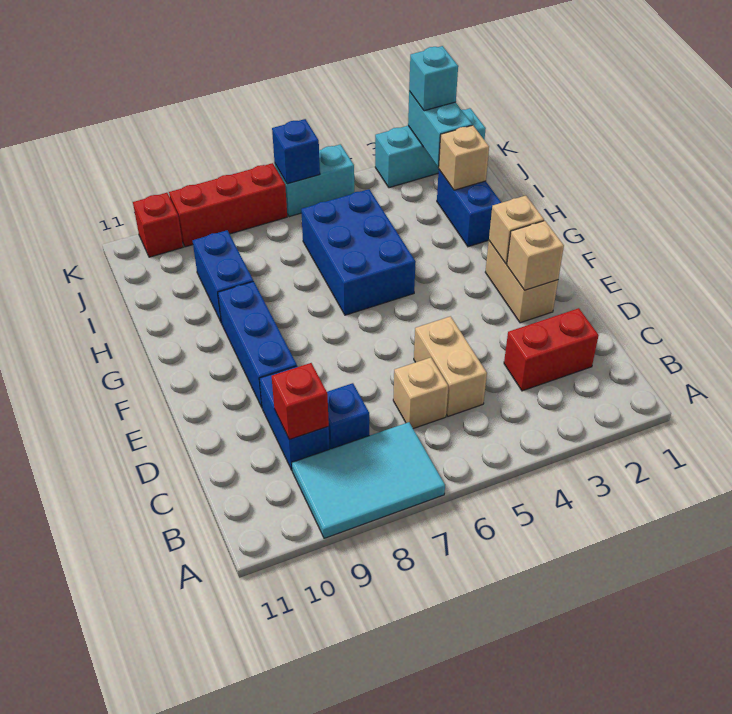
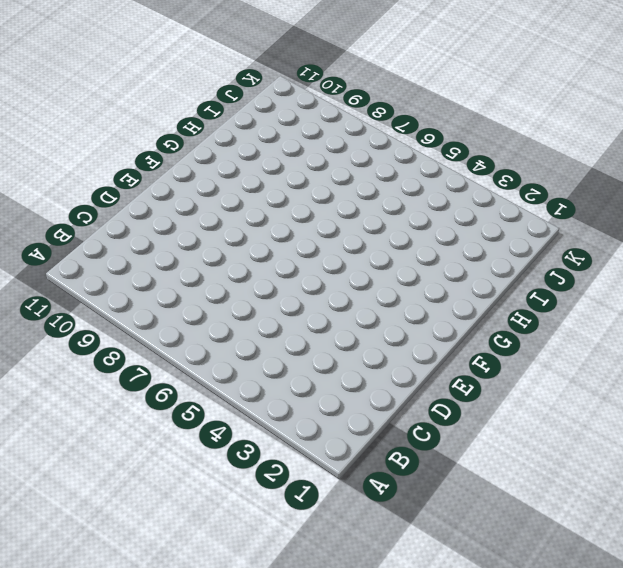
none -> cyan 2x3 tile [292,422,445,538]
none -> red 1x2 brick [504,308,599,391]
none -> tan 1x2 brick [414,316,487,416]

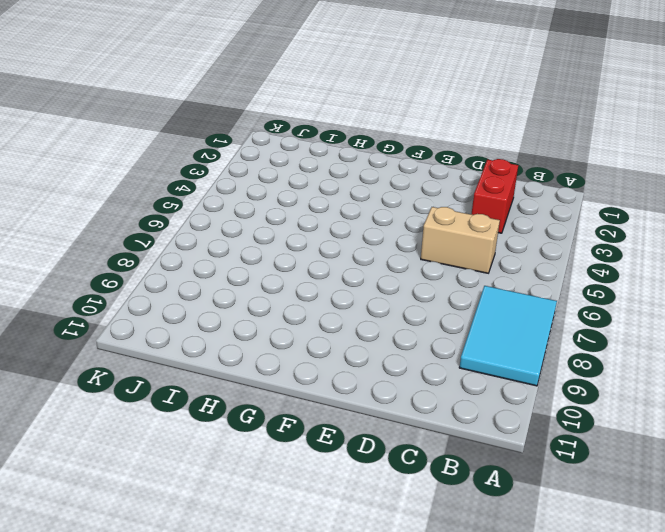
none -> tan 1x1 brick [393,357,448,429]
none -> blue 1x1 brick [327,383,369,449]
none -> blue 1x2 brick [259,366,330,470]

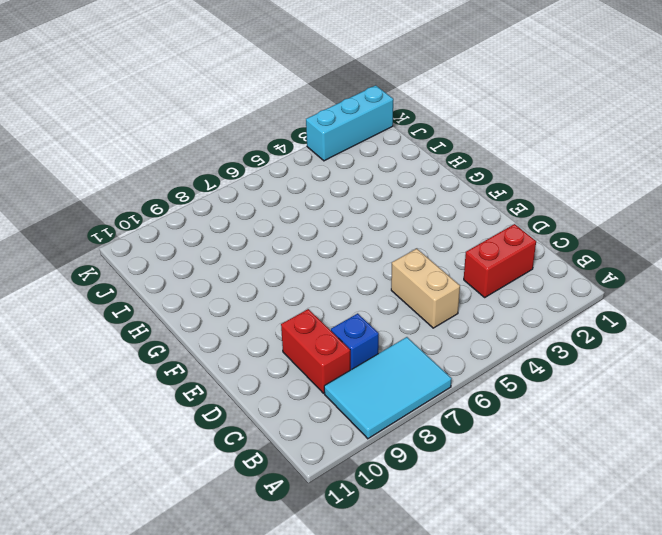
red 1x2 brick [281,309,350,393] -> blue 1x2 brick [259,366,330,470]
none -> tan 1x1 brick [393,357,448,429]
none -> tan 1x2 brick [485,241,558,323]
none -> blue 1x3 brick [218,281,297,407]

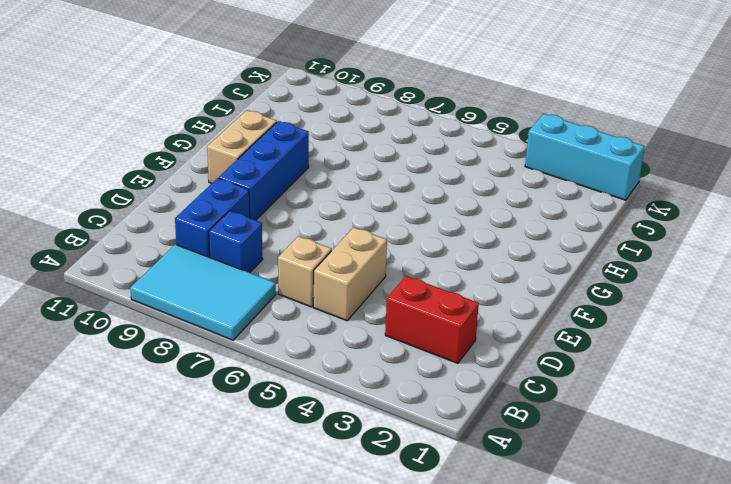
tan 1x2 brick [207,110,277,183] -> tan 1x2 brick moved to [485,241,558,323]
none -> blue 2x3 brick [301,189,416,315]
none -> blue 1x2 brick [437,170,501,247]
none -> blue 1x2 brick [193,230,253,323]

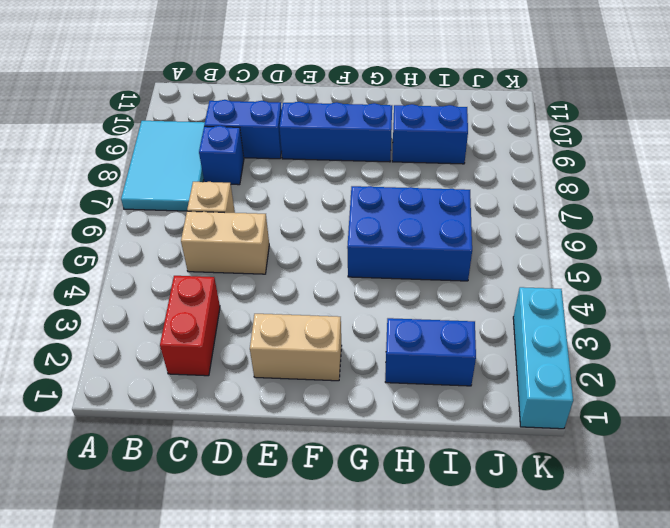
none -> cyan 1x2 brick [275,144,354,217]
none -> red 1x3 brick [169,163,287,247]
none -> red 1x1 brick [133,193,183,257]

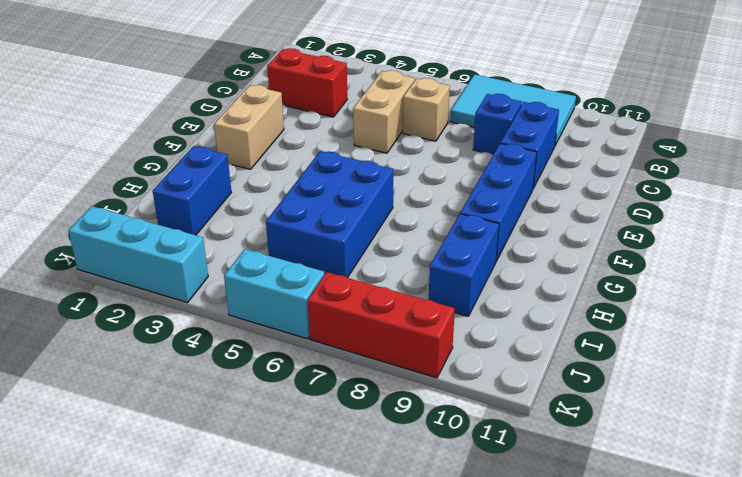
none -> red 1x1 brick [133,193,183,257]
none -> red 1x1 brick [272,363,329,440]
none -> tan 1x1 brick [507,221,564,290]

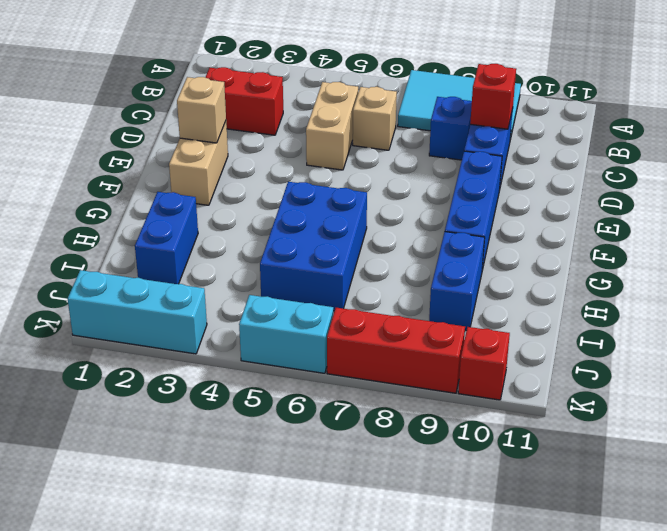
none -> tan 1x1 brick [489,196,544,264]
none -> tan 1x1 brick [439,125,489,190]
none -> cyan 1x2 brick [408,91,472,167]

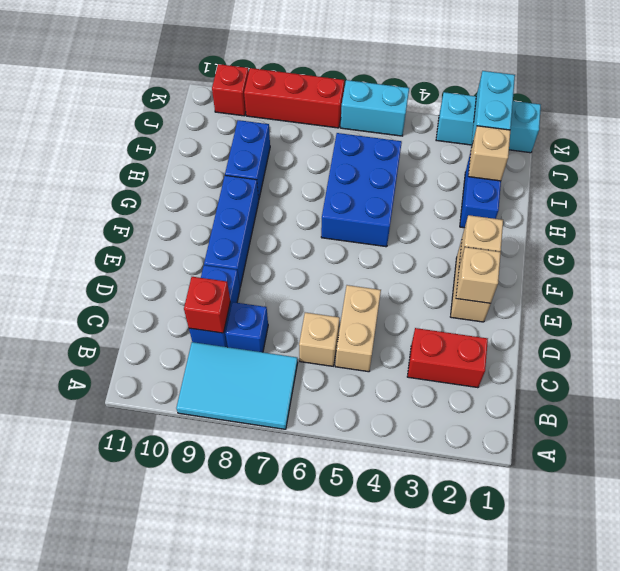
none -> blue 1x1 brick [272,119,320,184]
none -> cyan 1x1 brick [409,46,458,111]

